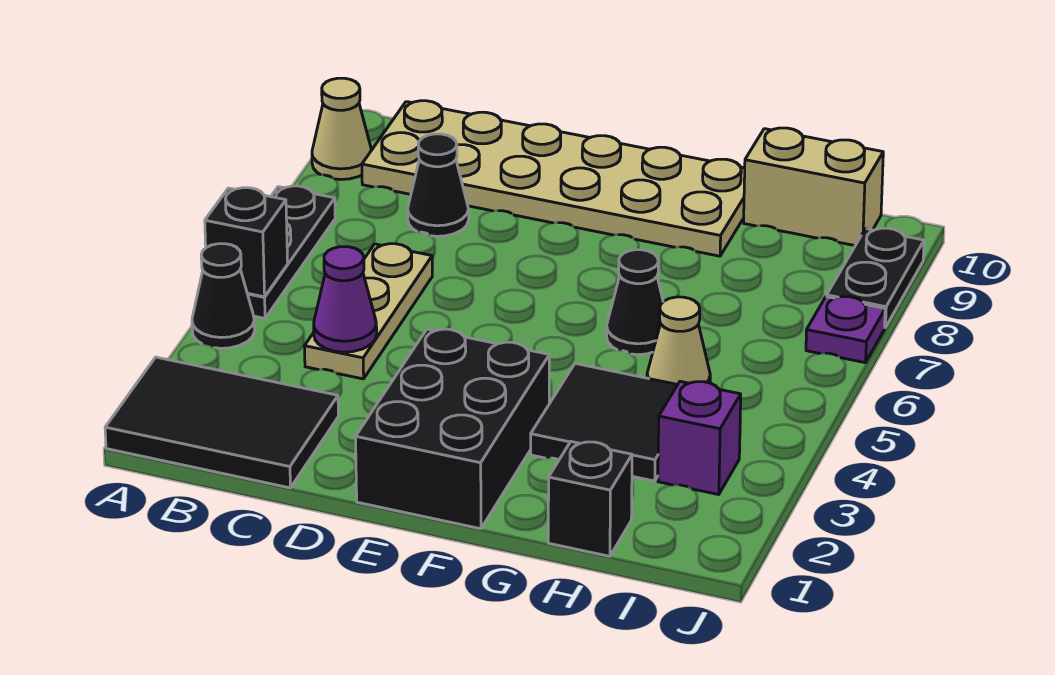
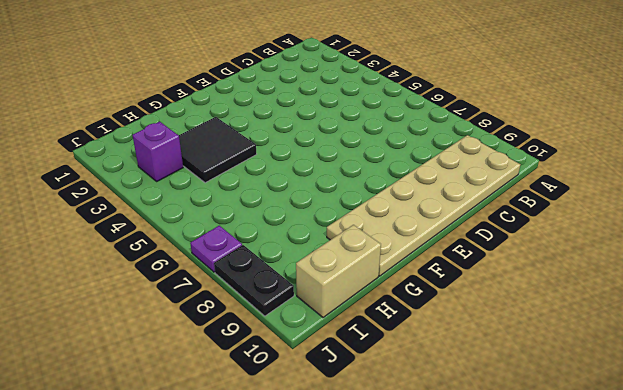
none -> black 2x3 tile [105,357,338,488]
none -> black 1x1 cone [192,244,255,348]
none -> black 1x3 plate [247,186,335,318]

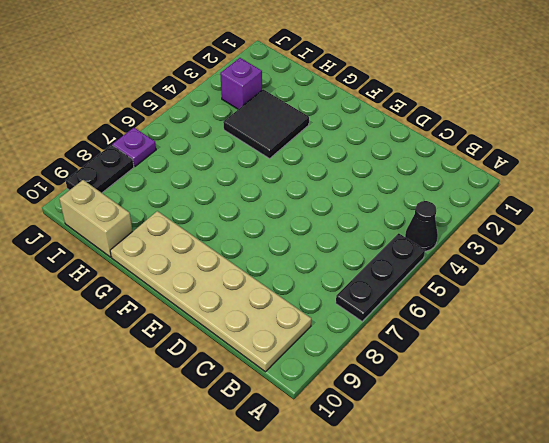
none -> black 2x3 tile [105,357,338,488]
none -> tan 1x1 cone [312,78,371,180]
none -> tan 1x3 plate [305,244,432,379]

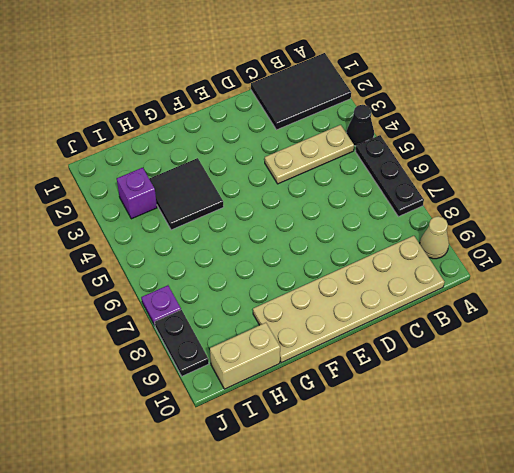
tan 1x3 plate [265,125,354,184] -> tan 1x3 plate turned to [305,244,432,379]
none -> black 1x1 cone [408,134,469,236]
none -> black 2x3 brick [356,329,549,529]
none -> black 1x1 cone [607,250,663,355]

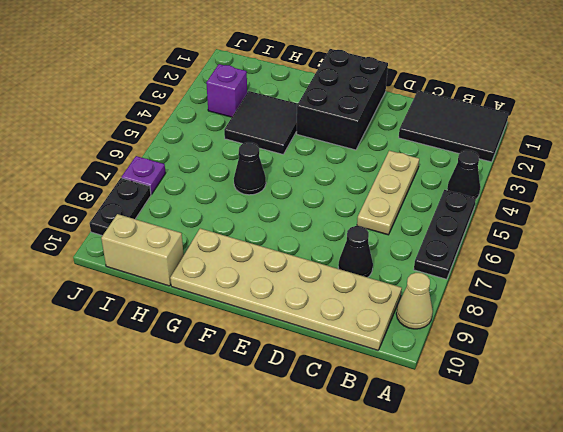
none -> black 1x1 brick [548,442,632,556]
none -> tan 1x1 cone [647,297,710,385]
none -> black 1x1 brick [205,188,288,297]

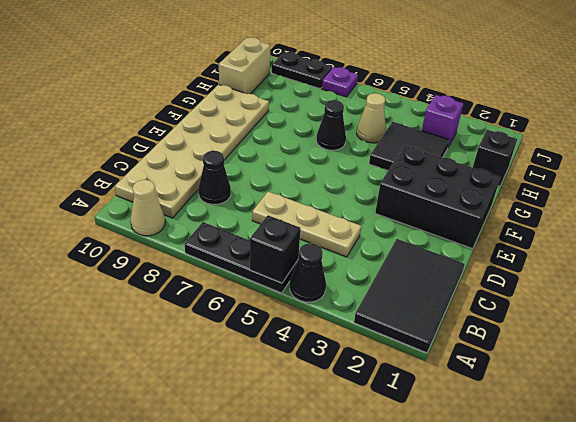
none -> purple 1x1 cone [314,247,377,352]

